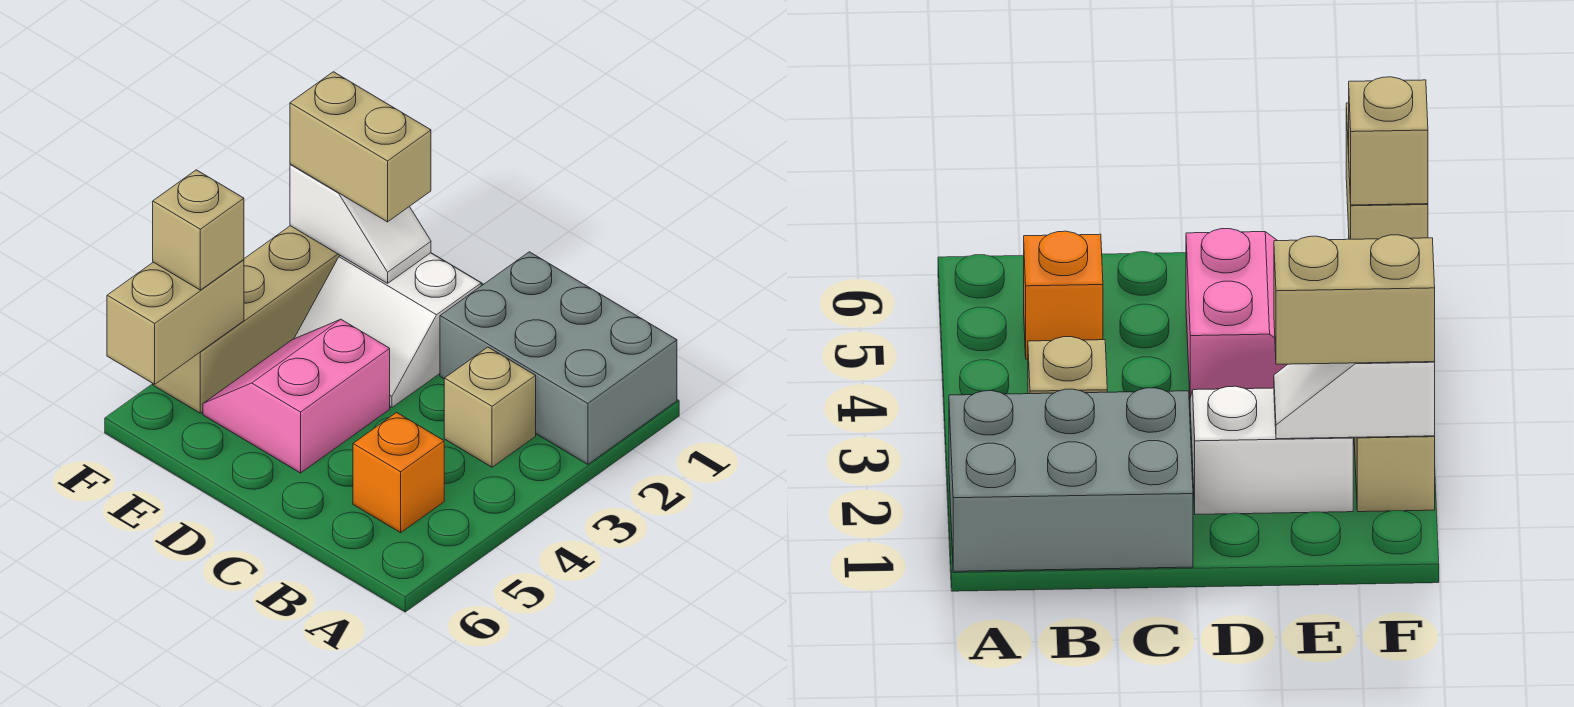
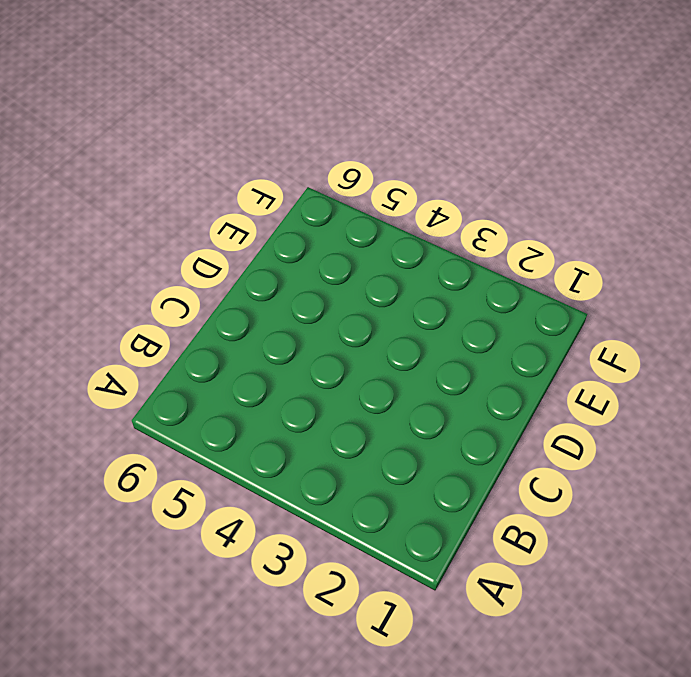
none -> grey 2x3 brick [440,252,677,464]
none -> tan 1x1 brick [444,347,536,467]

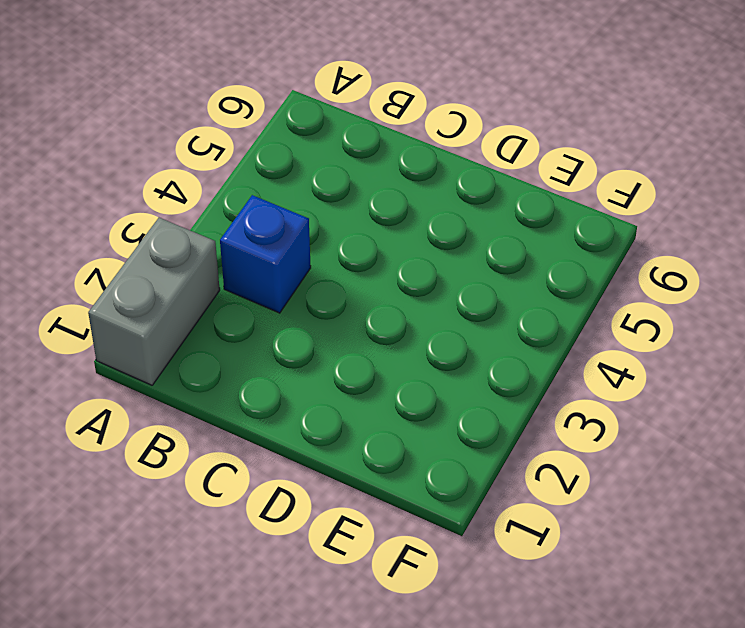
grey 1x2 brick [88,218,220,385] -> grey 2x3 brick [440,252,677,464]
blue 1x1 brick [220,195,311,313] -> tan 1x1 brick [444,347,536,467]
none -> orange 1x1 brick [353,413,444,533]
none -> white 2x2 slope [294,253,481,407]

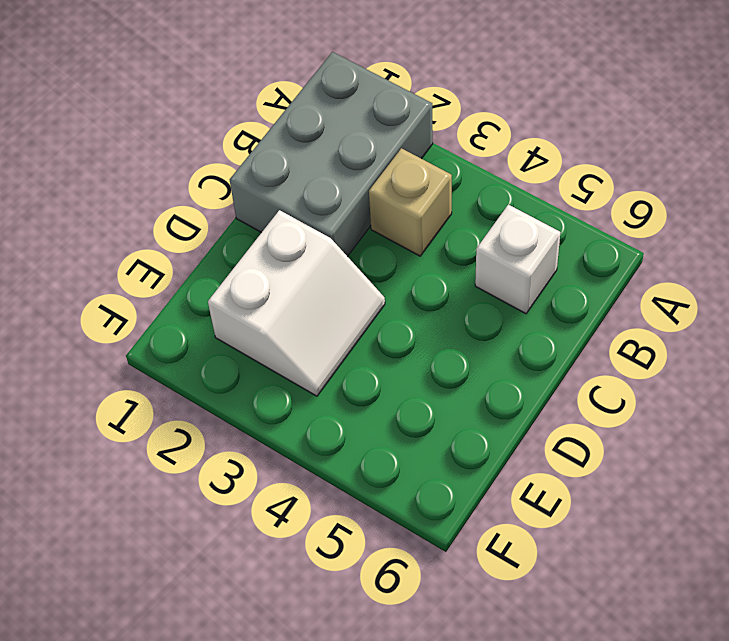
white 1x1 brick [475,205,561,314] -> orange 1x1 brick [353,413,444,533]
none -> pink 2x2 slope [203,319,390,473]
none -> tan 1x4 brick [153,226,340,413]

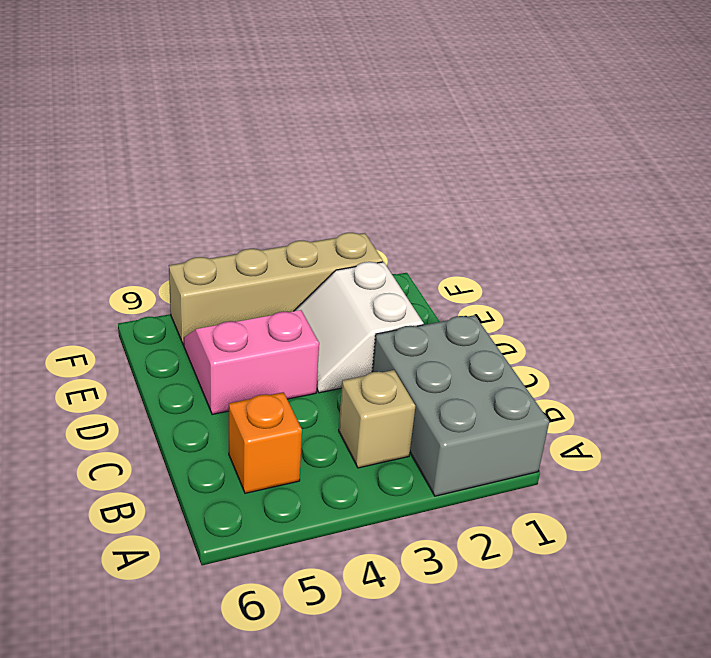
none -> white 1x2 slope [290,164,431,283]
none -> tan 1x2 brick [107,260,244,384]

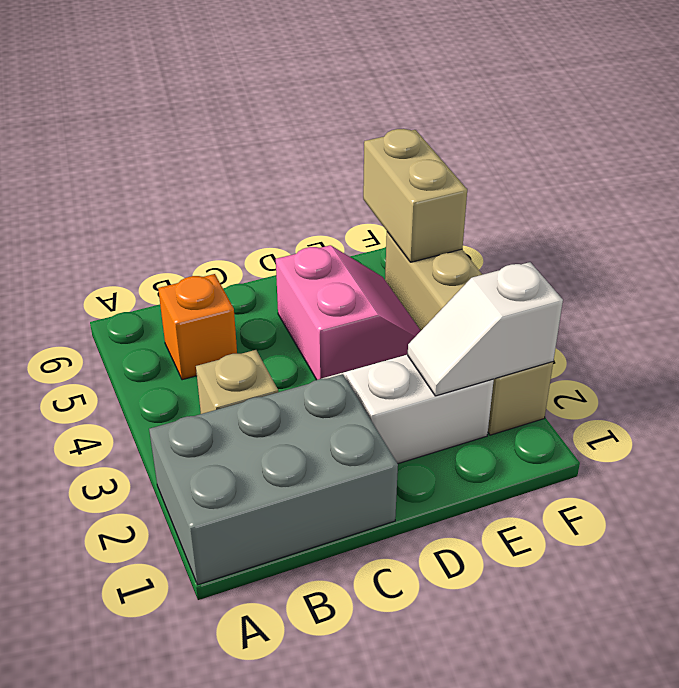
none -> tan 1x2 brick [290,72,431,222]
none -> tan 1x1 brick [153,170,244,290]

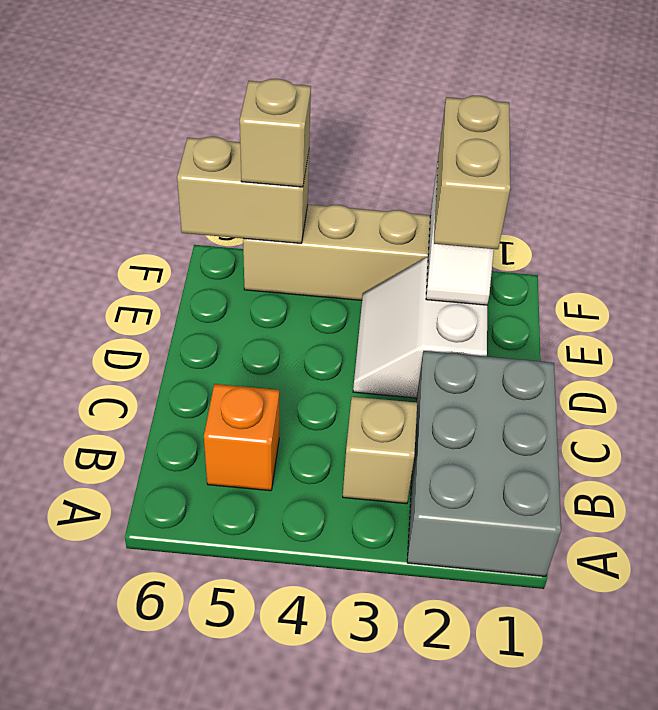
none -> pink 2x2 slope [203,319,390,473]

